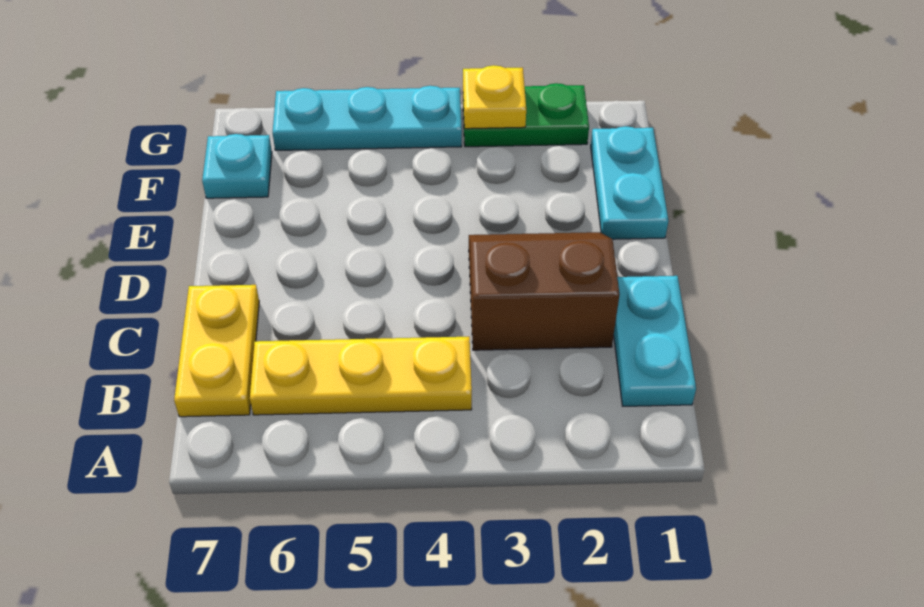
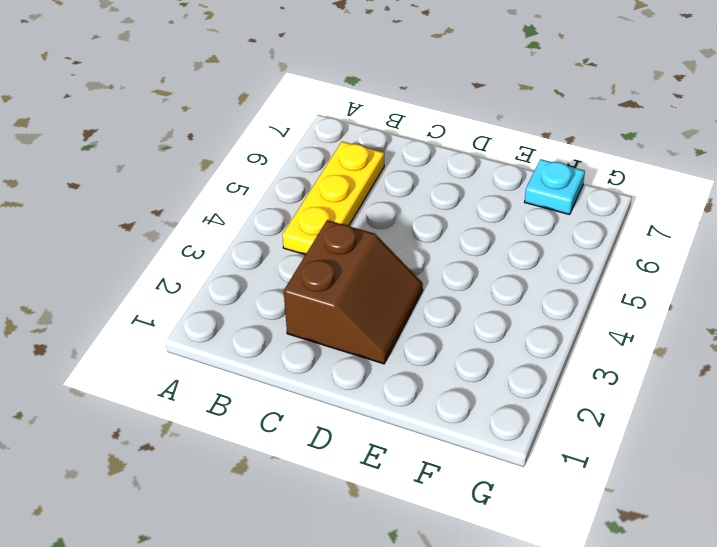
none -> cyan 1x2 plate [614,276,696,406]
none -> yellow 1x2 plate [174,285,259,417]

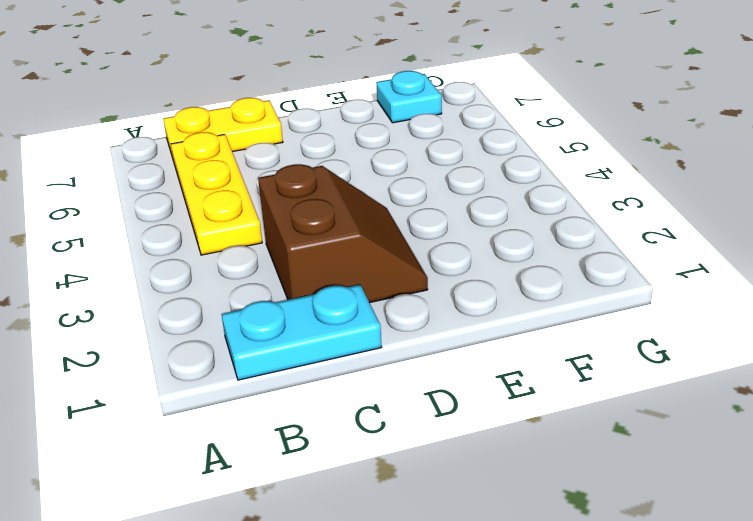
none -> cyan 1x2 plate [591,126,669,239]
none -> green 1x2 plate [463,83,589,147]

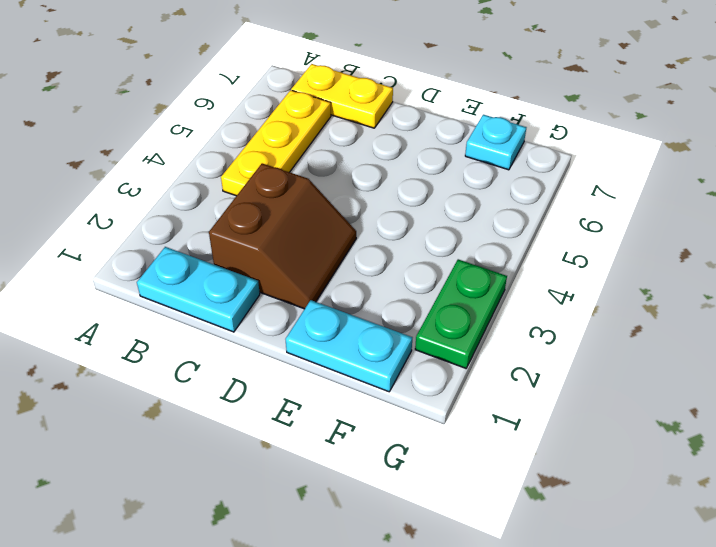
none -> cyan 1x3 plate [272,86,462,150]
none -> yellow 1x1 plate [463,65,526,129]

